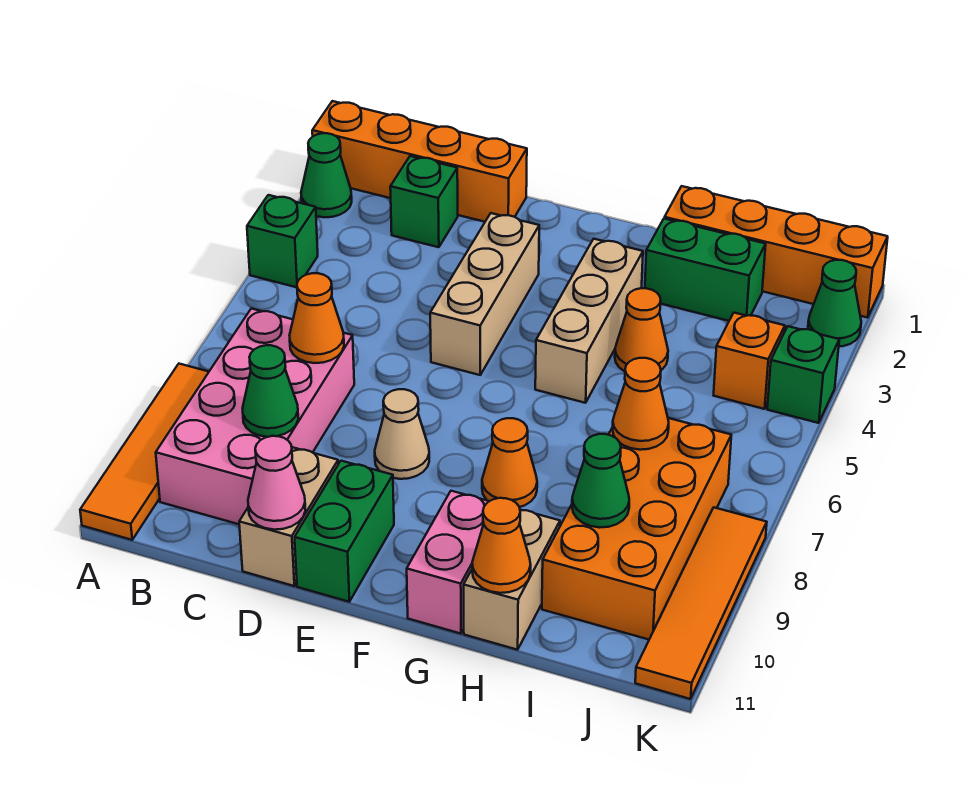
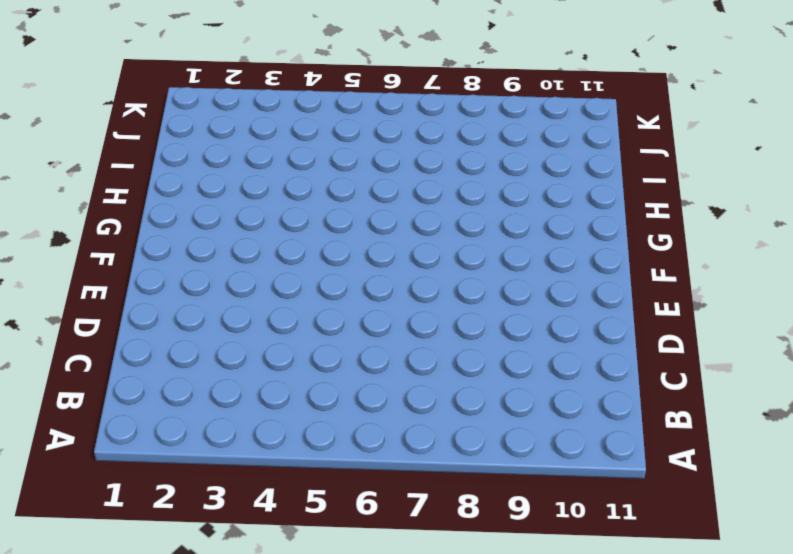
none -> orange 1x4 brick [312,101,527,222]
none -> green 1x1 cone [301,133,352,217]
none -> green 1x1 brick [247,195,318,287]

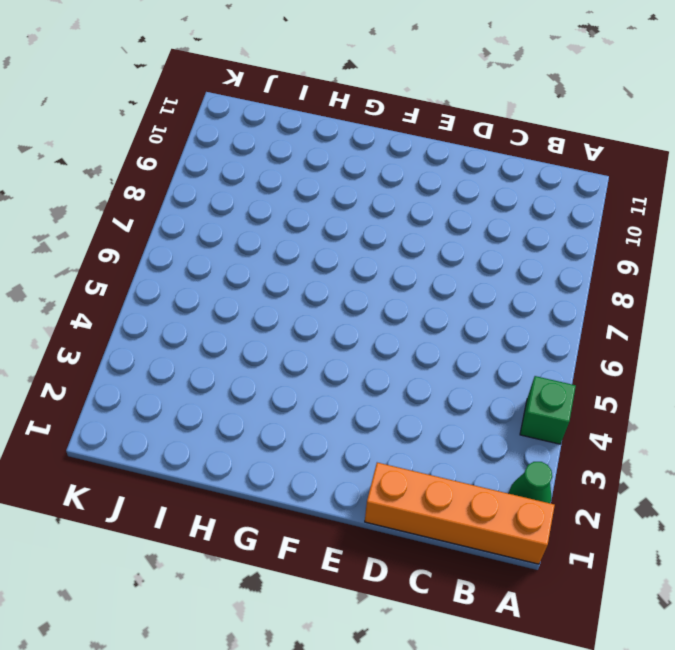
none -> orange 1x4 tile [80,364,209,540]
none -> pink 2x4 brick [156,309,354,524]
none -> green 1x1 brick [390,156,458,247]

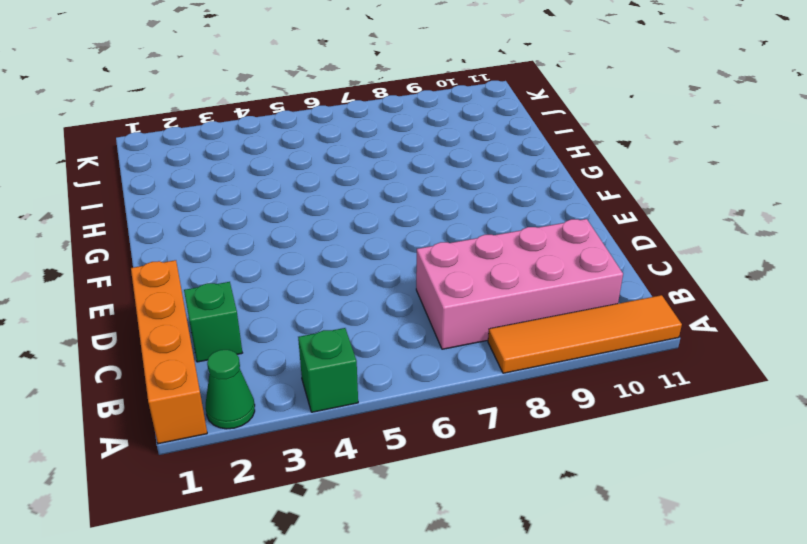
none -> tan 1x2 brick [239,447,338,586]
none -> tan 1x3 brick [430,213,539,375]
none -> tan 1x1 cone [375,389,429,479]

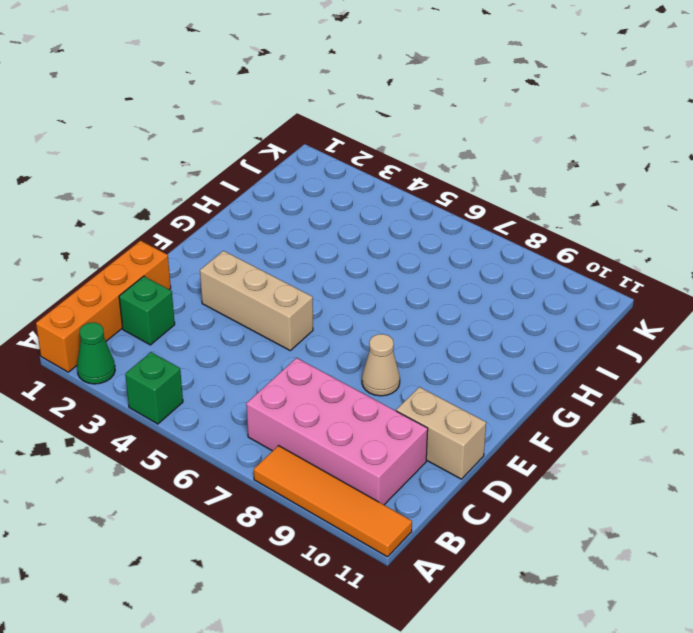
none -> green 1x2 brick [295,461,394,602]
none -> tan 1x3 brick [535,239,643,403]
none -> orange 1x1 cone [482,418,537,507]

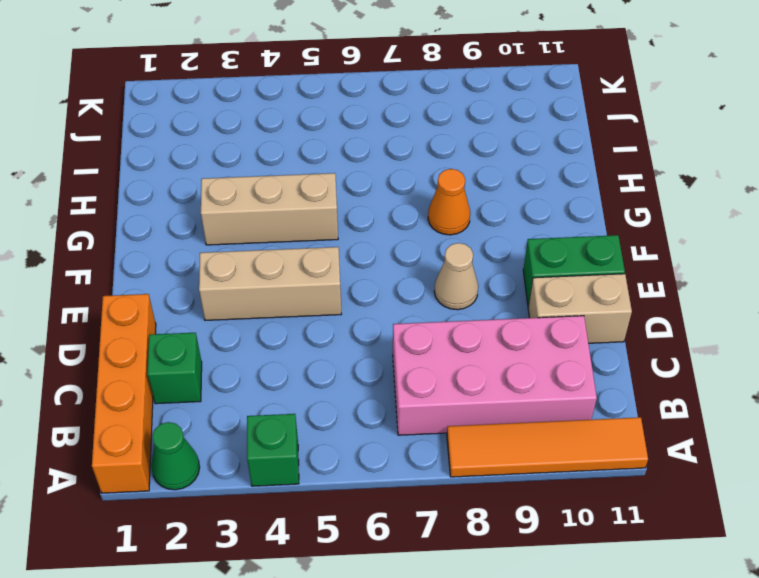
none -> pink 1x2 brick [407,491,489,634]
none -> orange 1x4 brick [664,186,888,318]
none -> green 1x2 brick [645,219,766,321]

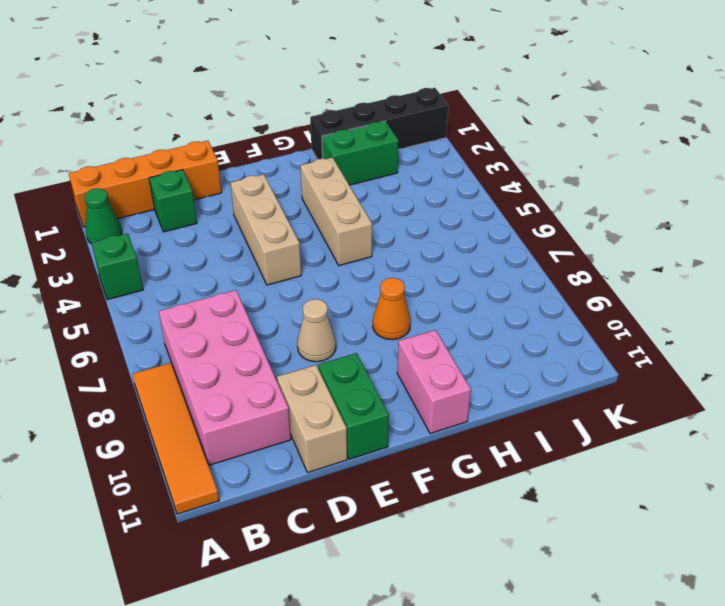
black 1x4 brick [310,88,448,159] -> orange 1x4 brick [664,186,888,318]
none -> orange 1x1 cone [615,288,668,371]
none -> tan 1x2 brick [464,510,560,650]
none -> orange 2x4 brick [542,418,731,640]

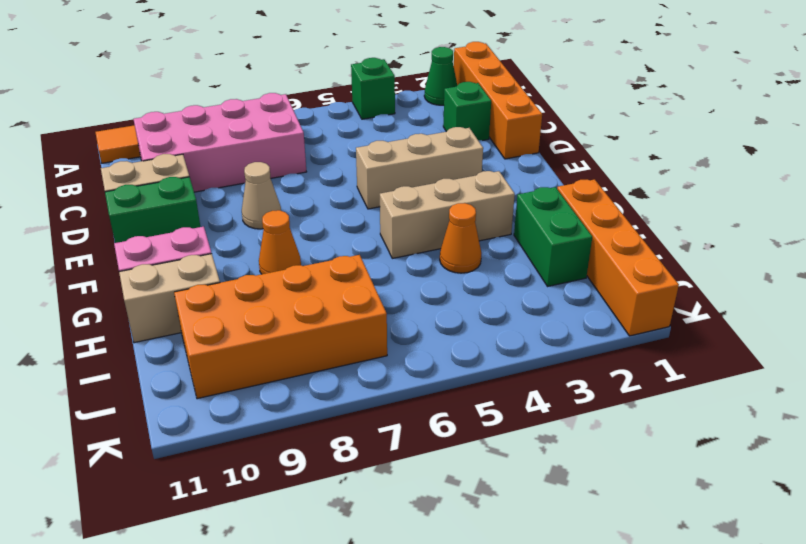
none -> orange 1x1 brick [714,313,785,409]
none -> green 1x1 cone [808,260,861,347]
none -> green 1x1 brick [767,326,839,423]

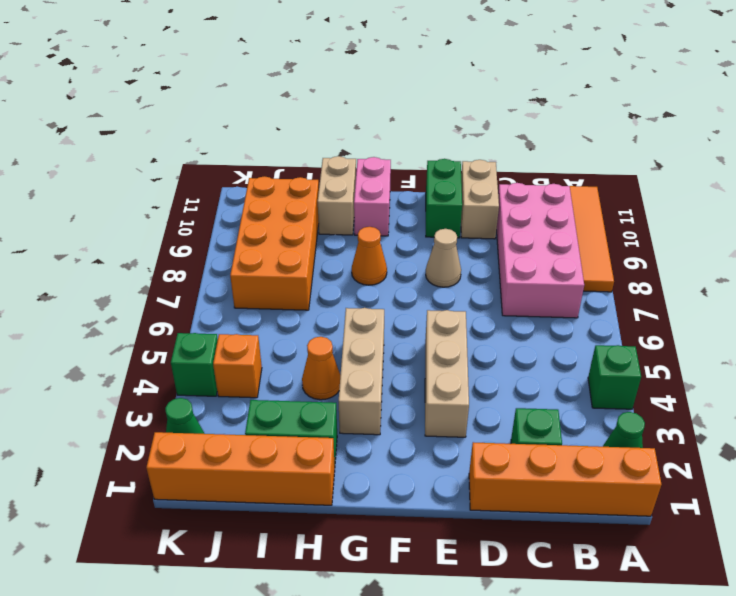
none -> orange 1x4 tile [635,507,767,699]
none -> orange 1x1 cone [290,273,344,363]
none -> green 1x1 cone [243,345,298,437]

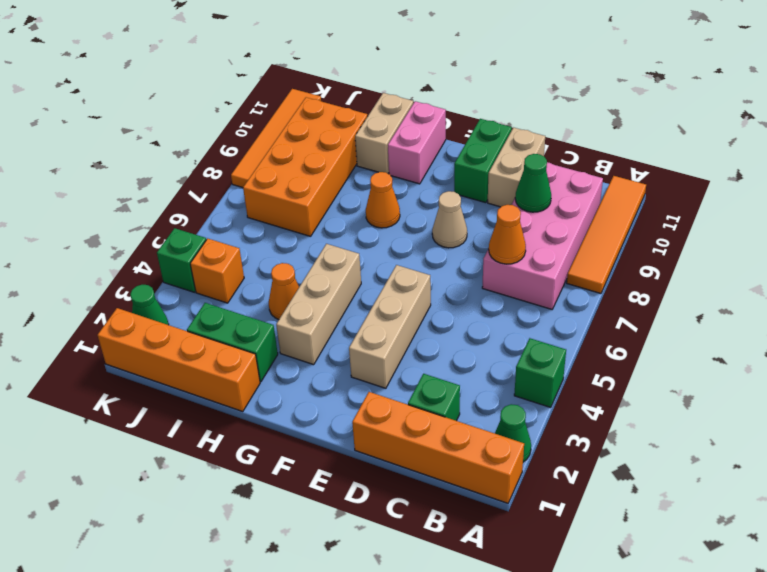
none -> pink 1x1 cone [248,436,306,530]
none -> orange 1x1 cone [472,498,531,593]
none -> orange 1x1 cone [613,358,669,450]

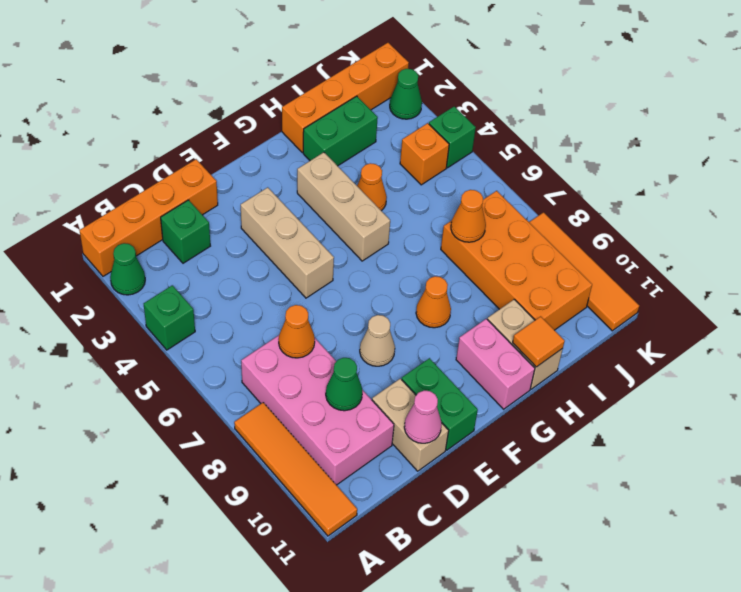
orange 1x1 tile [513,316,565,367] -> orange 1x1 cone [472,498,531,593]
none -> green 1x1 cone [572,434,629,528]

